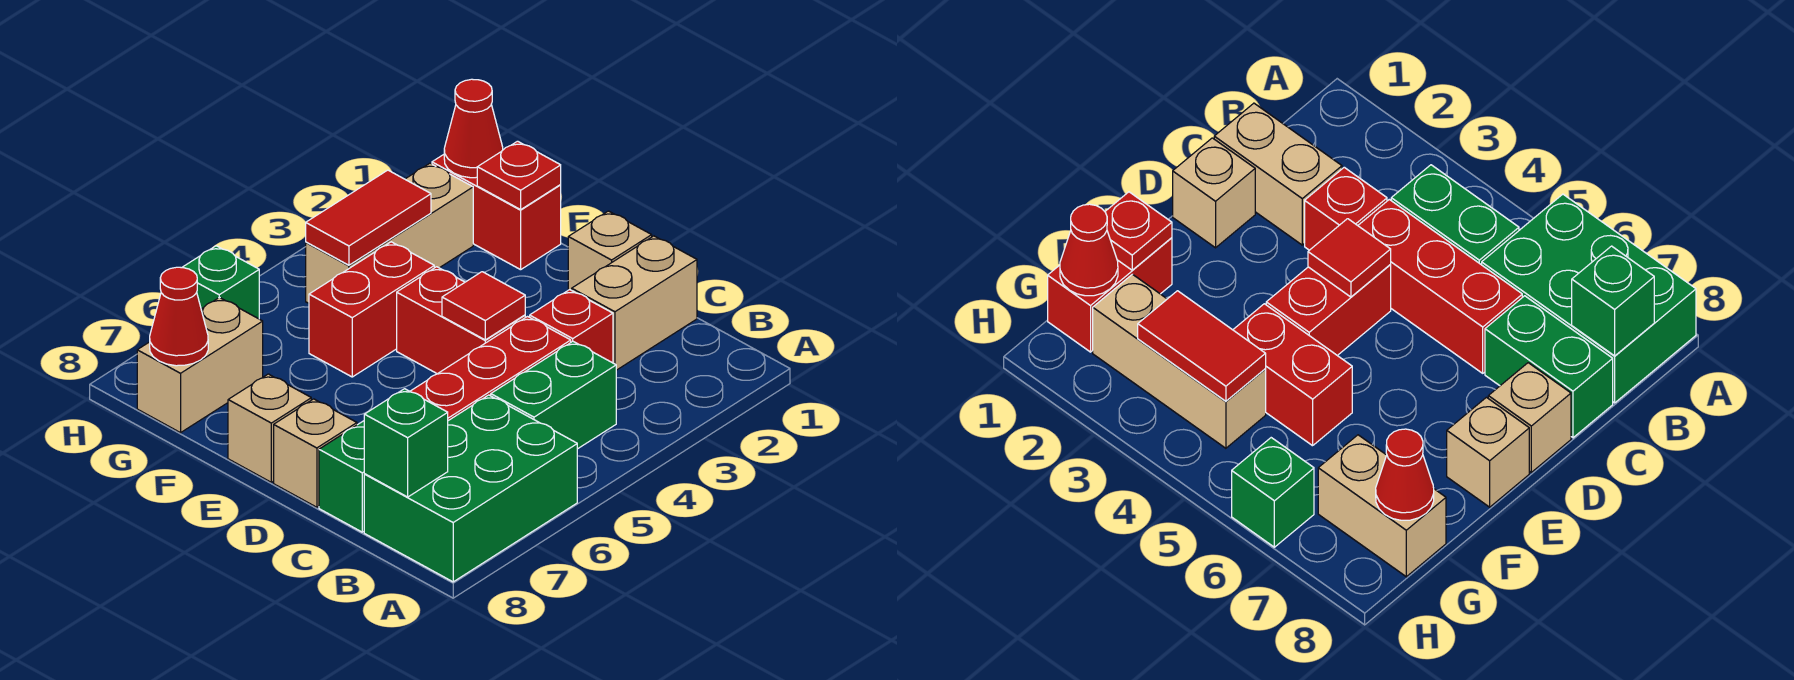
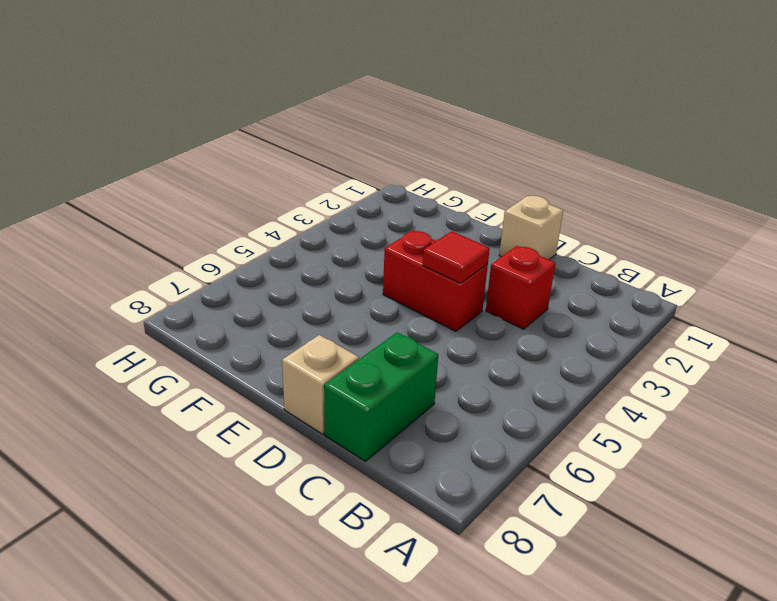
none -> green 2x3 brick [364,395,577,582]
none -> green 1x2 brick [491,342,616,449]
none -> tan 1x2 brick [572,236,697,370]

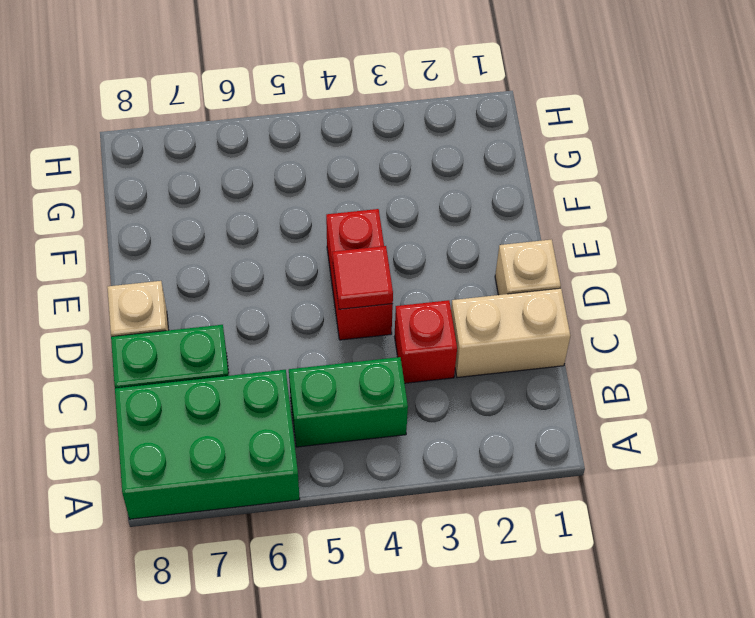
none -> red 1x3 brick [410,317,571,421]
none -> tan 1x1 brick [228,374,311,482]
none -> red 1x2 brick [432,155,561,270]

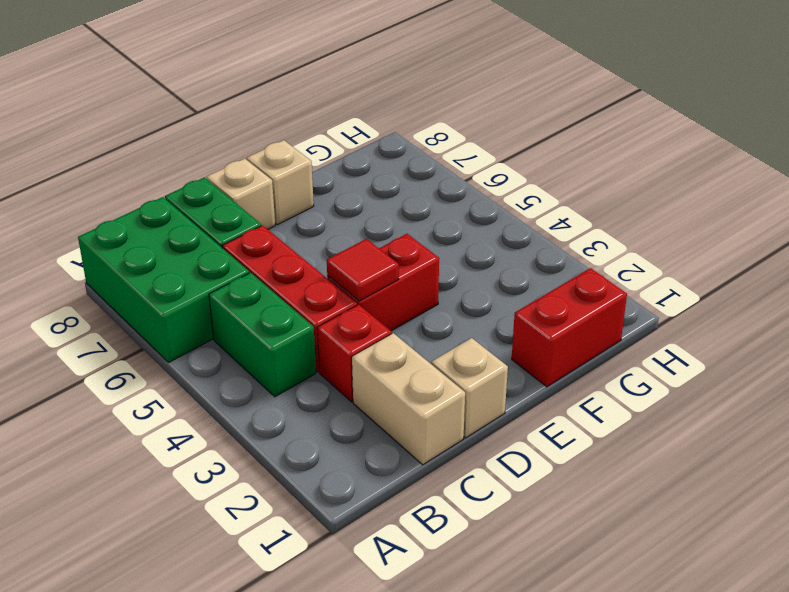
none -> red 1x2 brick [309,242,434,377]
none -> tan 1x3 brick [306,163,473,303]
none -> tan 1x2 brick [137,297,263,433]

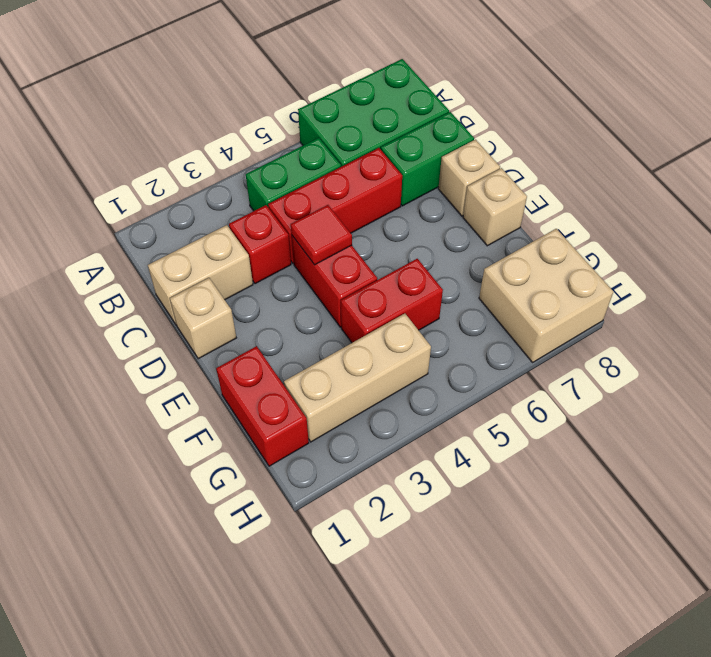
tan 2x2 brick [479,229,614,362] -> tan 1x2 brick [137,297,263,433]
none -> green 1x1 brick [182,246,259,319]
none -> green 1x1 brick [364,389,448,497]
none -> red 1x1 plate [477,141,561,210]

